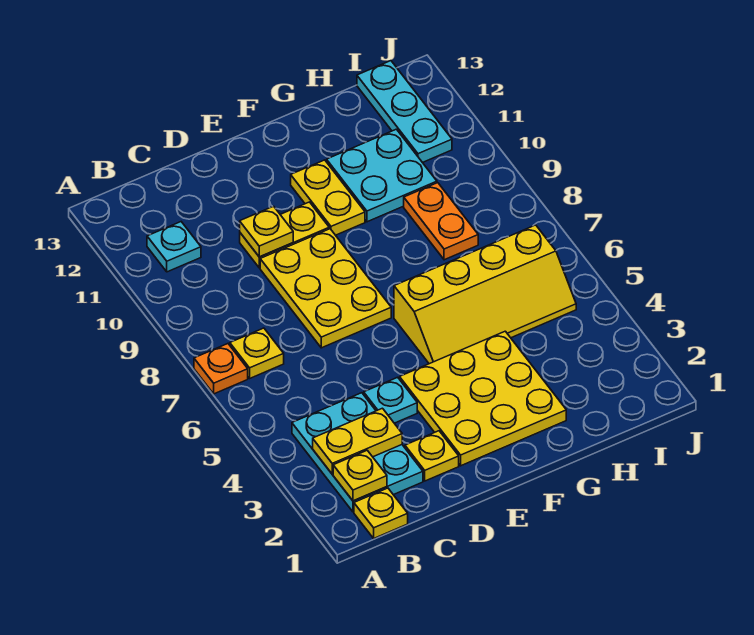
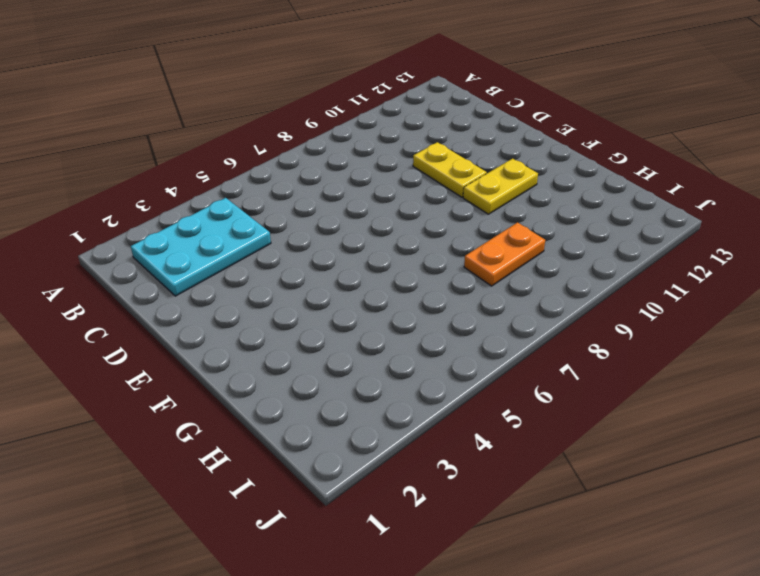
none -> orange 1x1 plate [194,344,248,394]
none -> yellow 1x1 plate [354,488,408,538]
none -> yellow 1x1 plate [230,328,284,378]

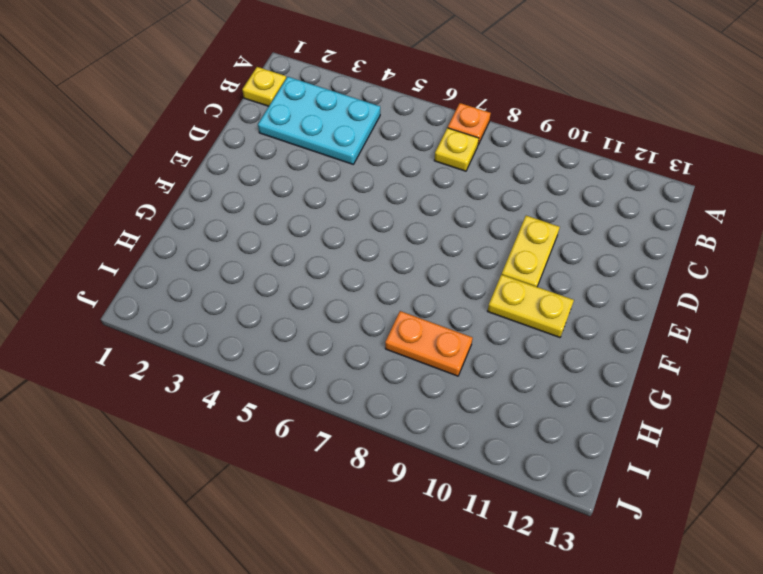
none -> cyan 1x1 plate [147,222,201,272]
none -> yellow 1x1 plate [405,431,459,481]
none -> cyan 1x1 plate [364,377,417,423]

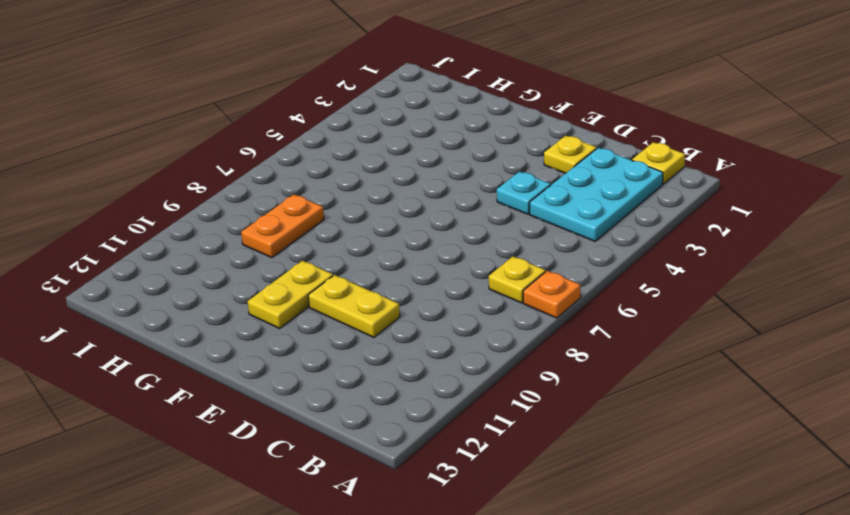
none -> cyan 1x1 plate [147,222,201,272]
none -> yellow 2x3 plate [260,229,391,348]
none -> yellow 3x3 plate [400,331,566,466]

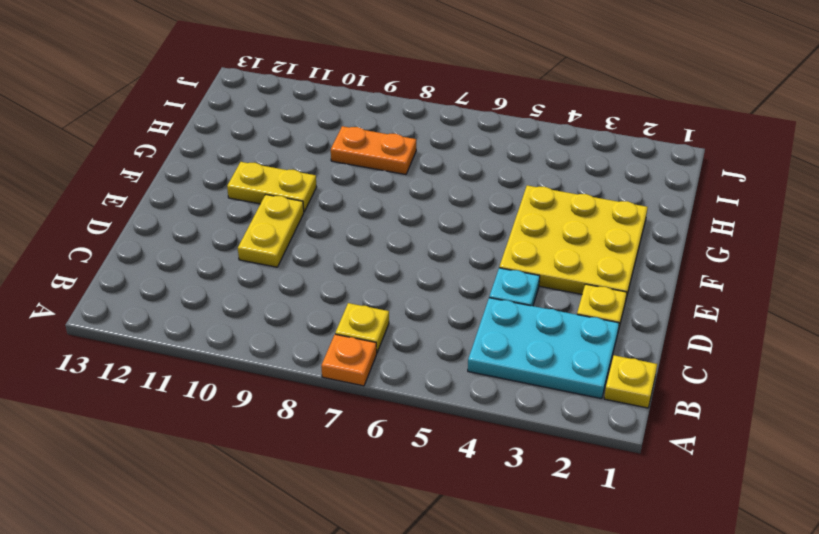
none -> cyan 1x1 plate [147,222,201,272]
none -> yellow 2x3 plate [260,229,391,348]
none -> yellow 2x4 slope [394,225,576,364]

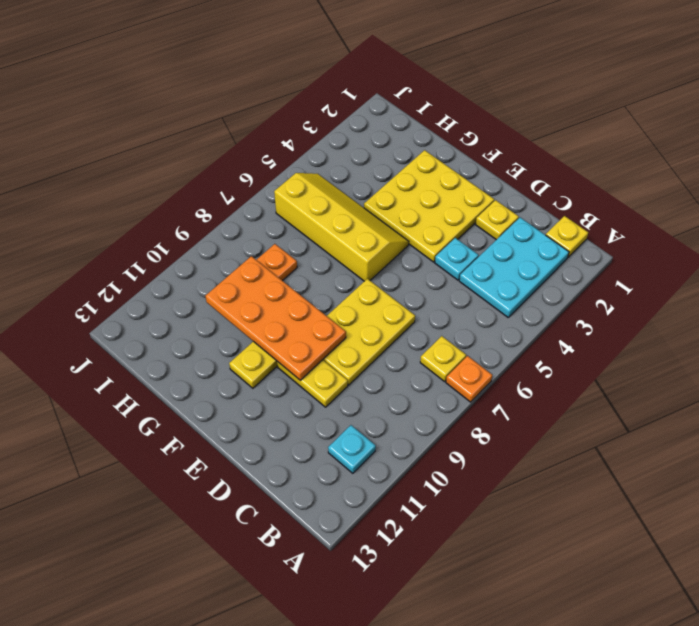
orange 2x4 plate [205,256,346,381] -> none
none -> cyan 2x2 plate [327,129,437,222]
none -> cyan 1x3 plate [357,61,452,163]
none -> yellow 1x1 plate [333,450,387,501]

